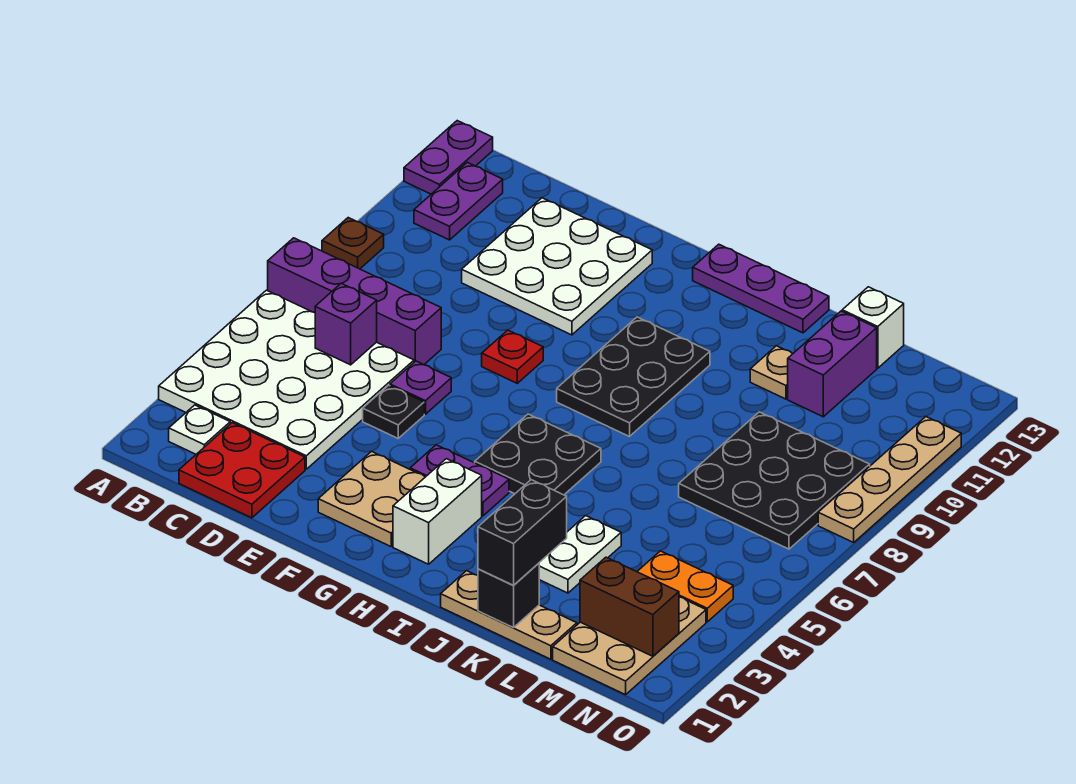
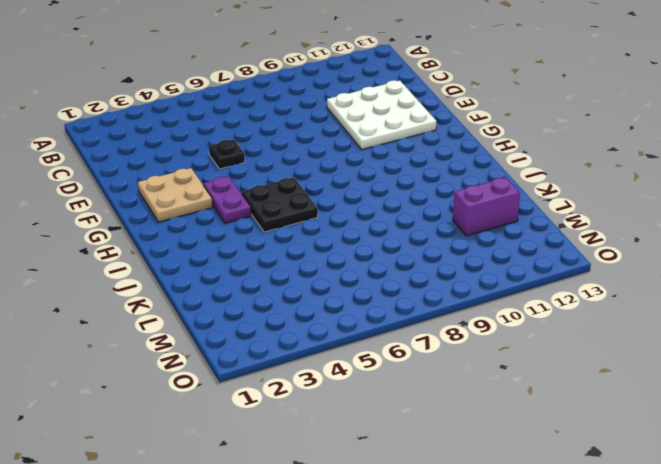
none -> white 4x4 plate [159,290,414,469]
none -> purple 1x4 brick [268,238,441,365]
none -> brown 1x1 plate [322,218,384,269]
none -> purple 1x2 plate [404,121,493,194]

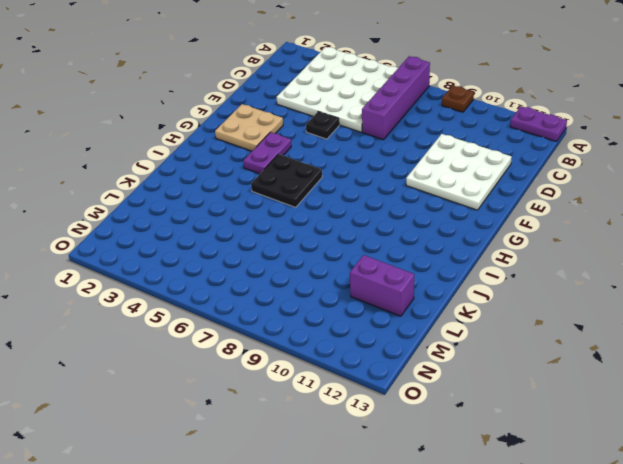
none -> white 1x1 plate [169,405,230,454]
none -> purple 1x2 plate [414,162,503,240]
none -> red 2x2 plate [179,423,305,518]
none -> purple 1x1 plate [390,361,451,414]

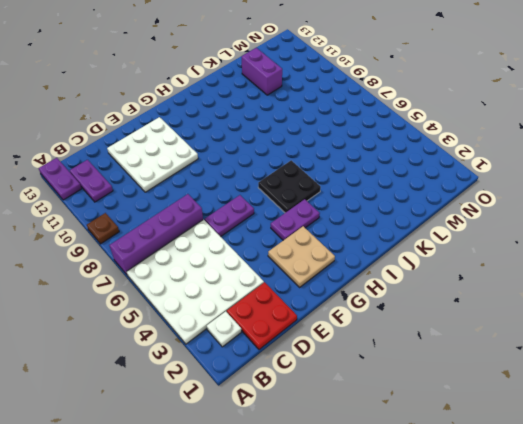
purple 1x2 plate [205,195,254,237] -> purple 1x1 plate [390,361,451,414]
none -> black 1x1 plate [363,385,424,438]
none -> red 1x1 plate [482,330,543,383]
none -> white 1x2 brick [393,459,482,564]
none -> black 2x3 plate [557,317,710,437]

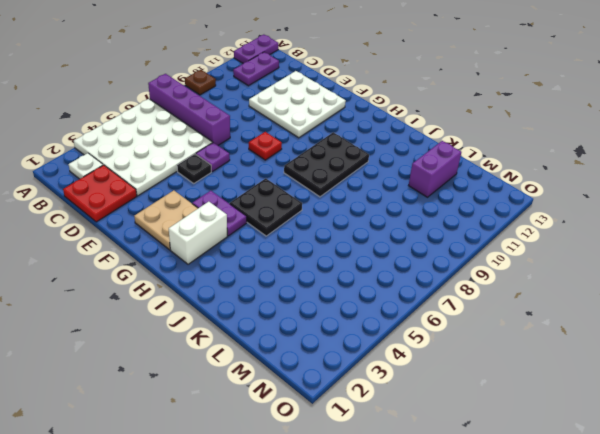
none -> purple 1x3 plate [693,244,829,333]
none -> tan 1x3 plate [441,571,577,659]
none -> white 1x2 plate [539,516,621,593]
none -> tan 1x1 plate [750,346,793,399]

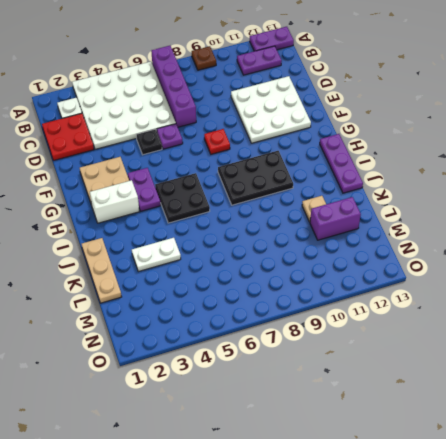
none -> black 3x3 plate [679,412,870,549]
none -> white 1x1 brick [842,287,904,368]
none -> tan 2x3 plate [553,597,706,695]
none -> orange 1x2 plate [637,551,733,622]

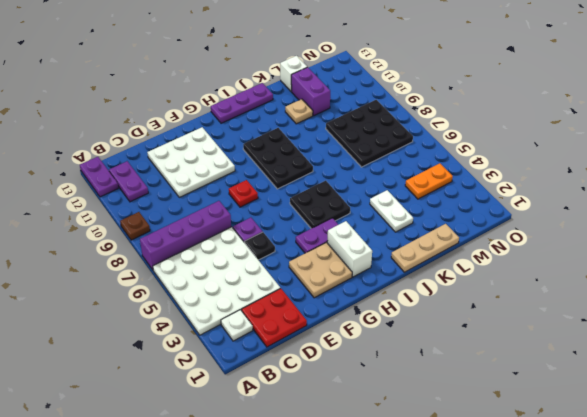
none -> tan 2x3 plate [553,597,706,695]
none -> tan 1x4 plate [818,417,961,542]
none -> purple 1x1 brick [315,283,377,365]
none -> black 1x1 brick [478,563,539,628]

